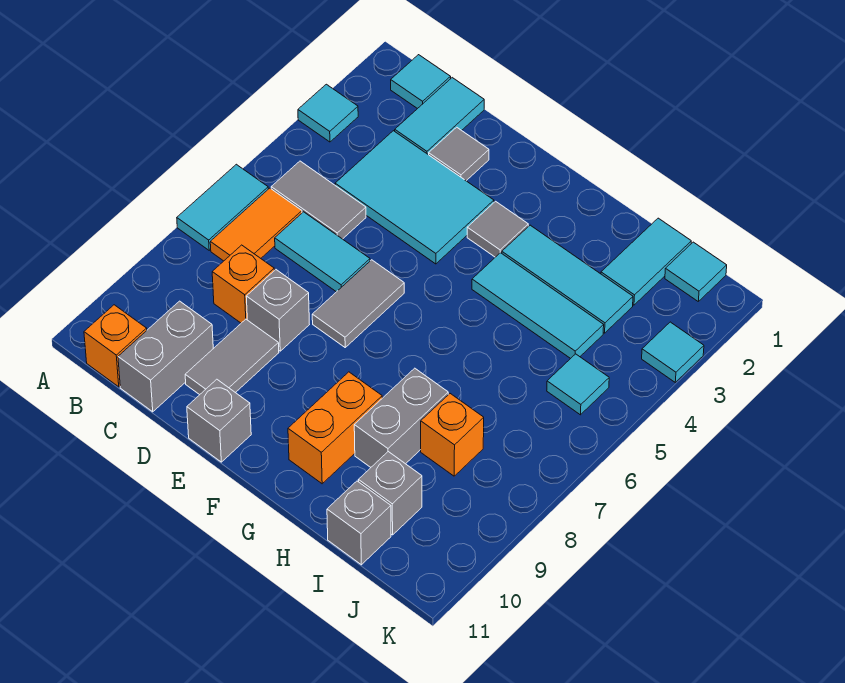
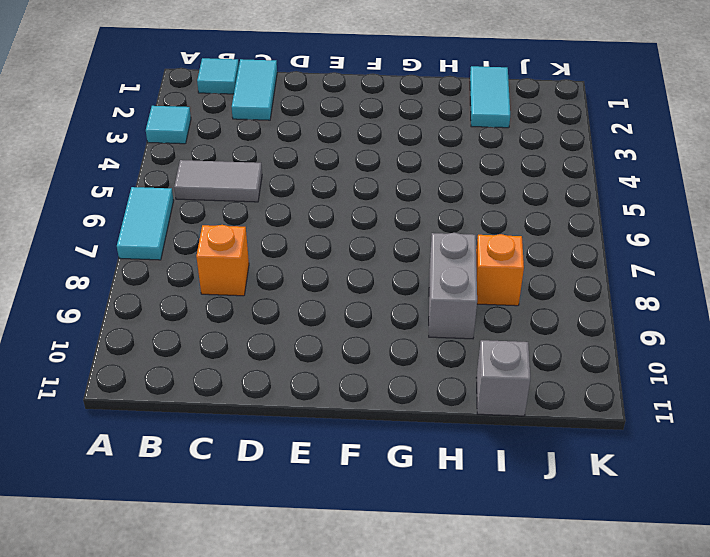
none -> orange 1x2 tile [210,188,302,261]
none -> orange 1x1 brick [84,305,147,387]
none -> cyan 2x3 tile [335,131,494,264]

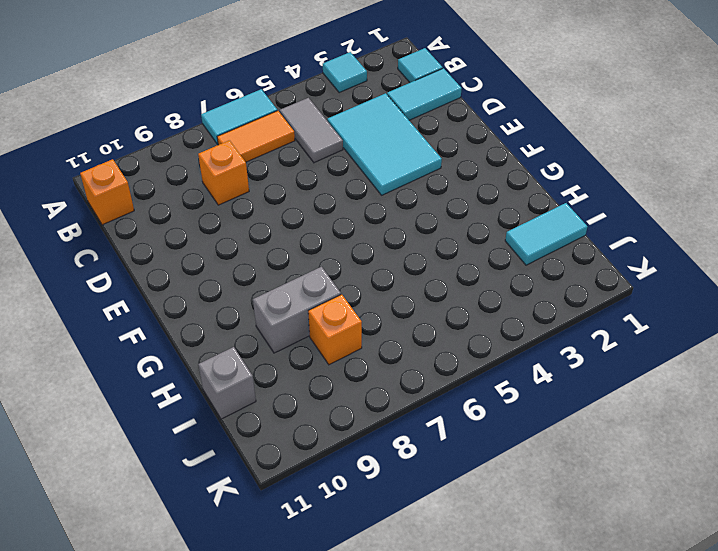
none -> cyan 1x2 tile [275,212,370,292]
none -> grey 1x2 brick [118,301,213,412]
none -> grey 1x1 tile [429,127,489,181]

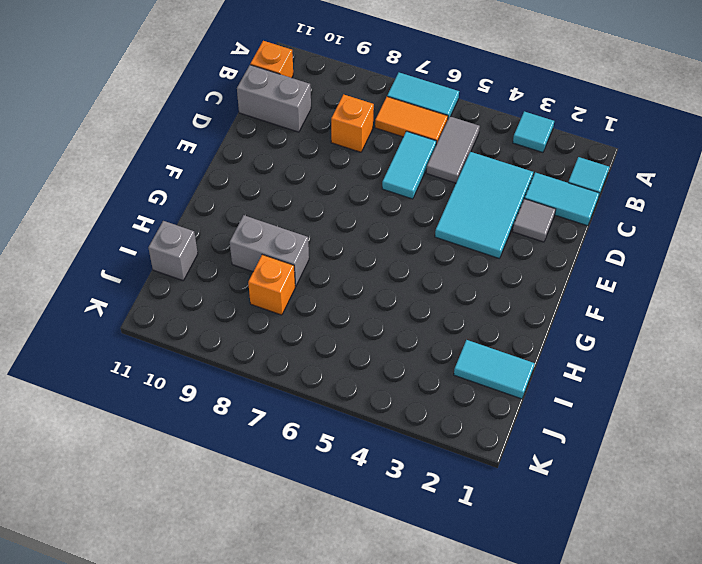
none -> grey 1x1 brick [246,270,309,351]
none -> grey 1x2 tile [185,319,279,395]
none -> grey 1x2 tile [312,260,404,347]

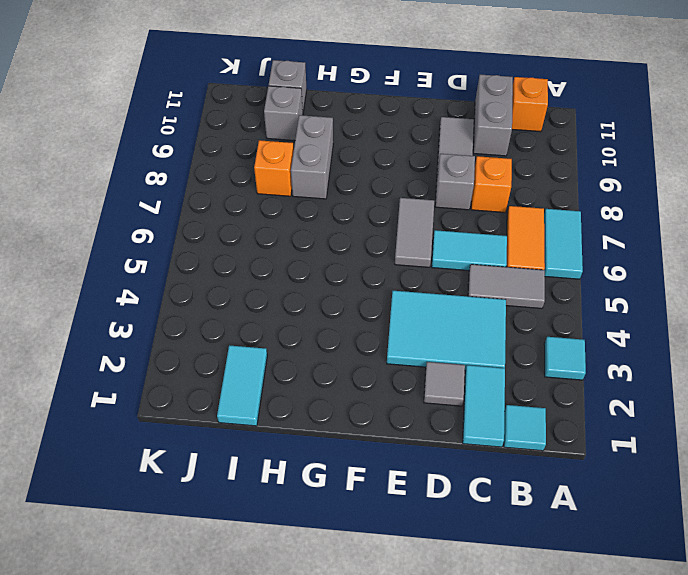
none -> grey 1x1 brick [187,379,251,462]
none -> grey 1x1 tile [467,201,528,257]
none -> cyan 1x3 tile [502,225,633,333]

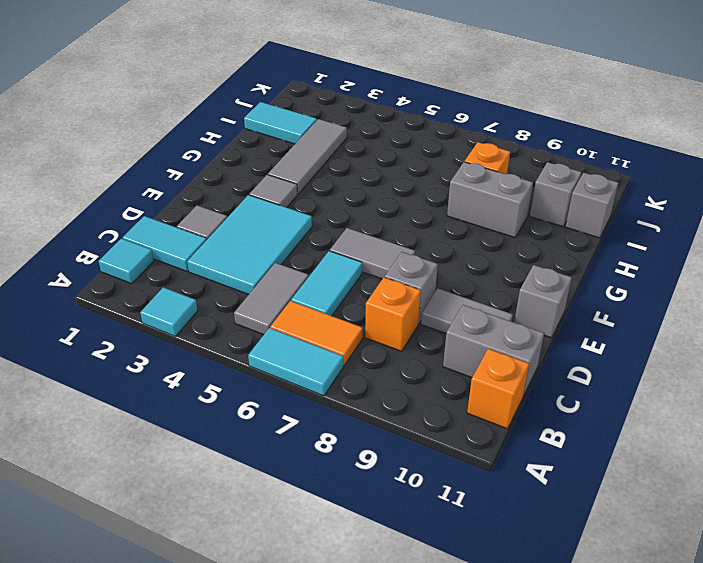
grey 1x3 tile [268,119,347,194] -> cyan 1x3 tile [502,225,633,333]
none -> cyan 1x3 tile [472,253,604,359]
none -> orange 1x2 brick [288,372,382,484]
none -> cyan 1x1 tile [665,242,727,301]

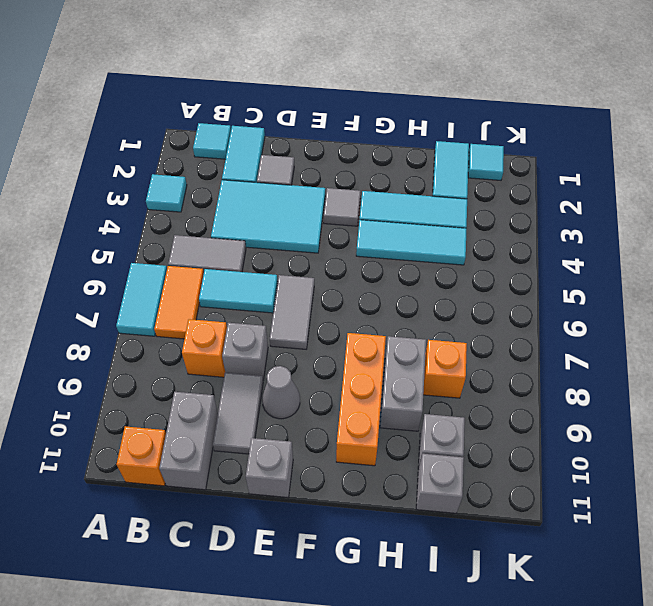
grey 1x1 cone [262,366,300,419] -> none
orange 1x3 brick [336,333,386,466] -> orange 1x2 brick [288,372,382,484]
none -> cyan 1x1 tile [547,354,609,415]
none -> cyan 1x1 tile [642,322,704,382]

